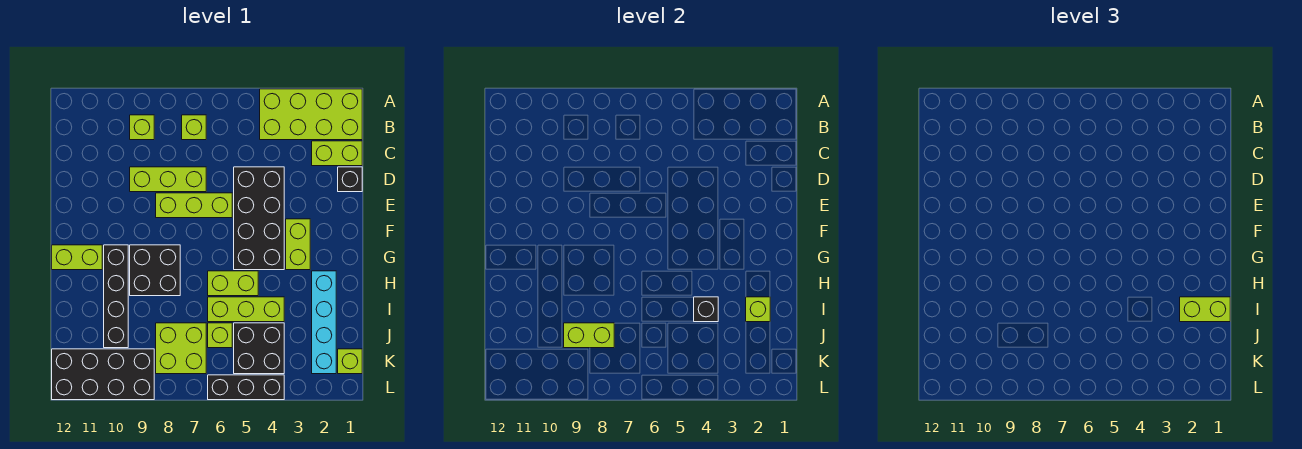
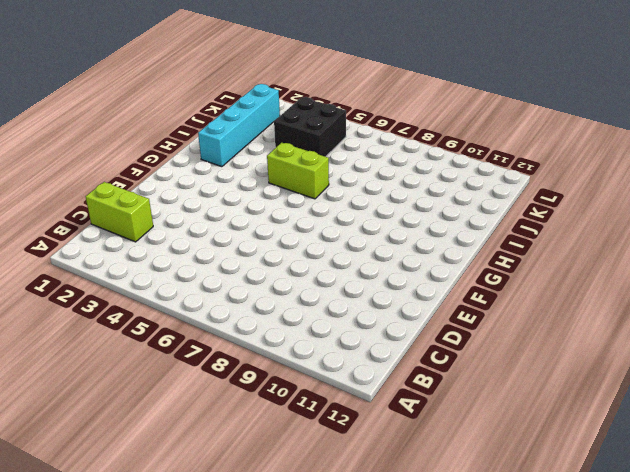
none -> lime 2x4 brick [260,89,362,140]
none -> lime 1x1 brick [182,115,206,140]
none -> lime 1x1 brick [130,115,154,140]

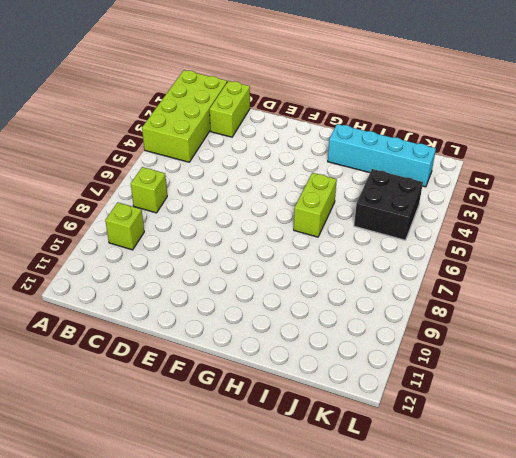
none -> black 1x1 brick [338,167,362,192]
none -> black 2x4 brick [234,167,284,270]
none -> lime 1x3 brick [130,167,206,192]

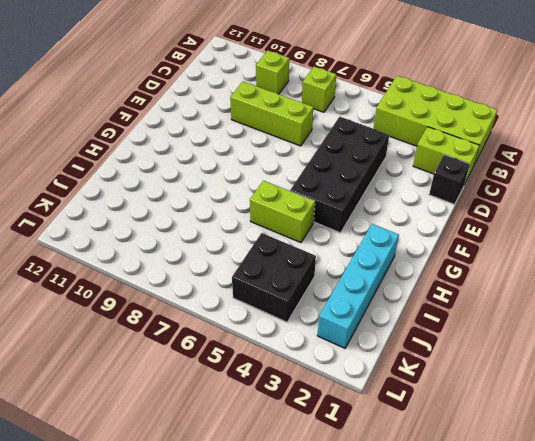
none -> lime 1x3 brick [156,193,232,218]
none -> lime 1x2 brick [286,219,310,270]
none -> black 2x2 brick [130,245,180,296]

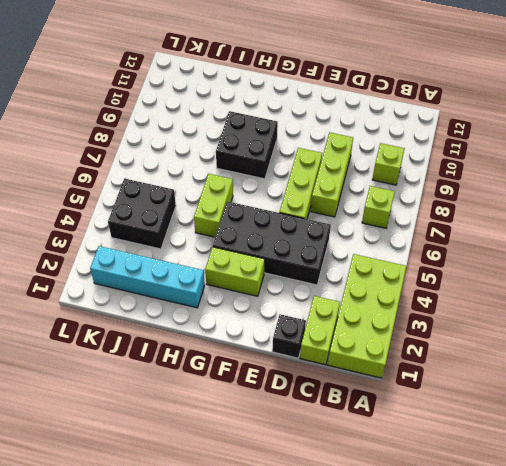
none -> black 1x4 brick [104,245,128,348]
none -> lime 1x2 brick [52,245,102,270]
none -> lime 1x3 brick [208,297,284,322]

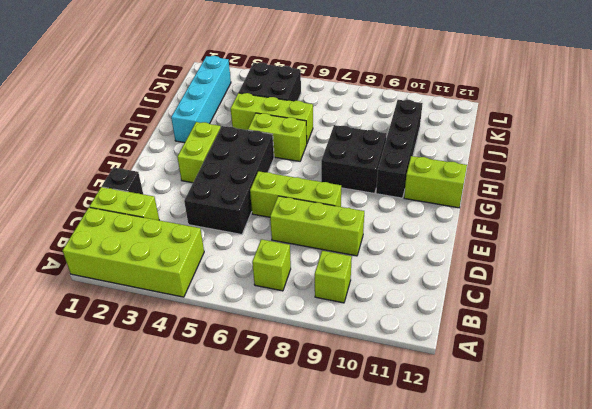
none -> lime 1x1 brick [208,323,232,348]
none -> lime 2x2 brick [156,323,206,374]
none -> lime 1x1 brick [338,349,362,374]

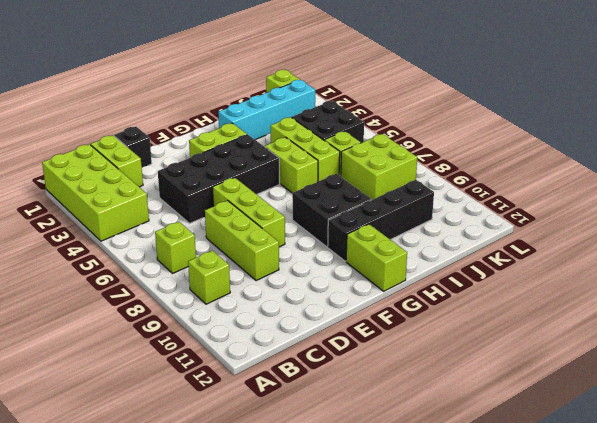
none -> black 2x4 brick [52,349,154,400]
none -> black 1x3 brick [208,375,284,400]
none -> lime 1x1 brick [746,297,770,322]

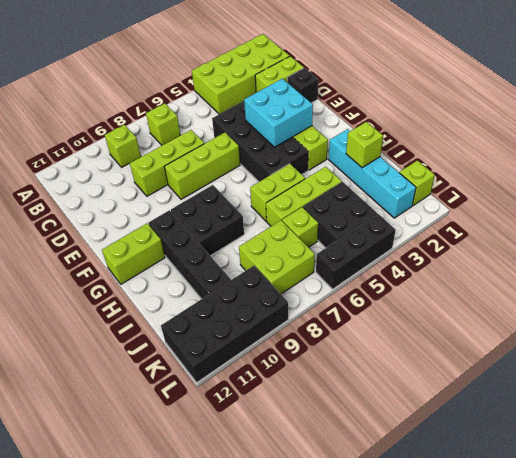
cyan 2x2 brick [244,79,313,147] -> none
none -> black 1x1 brick [694,297,718,322]
none -> lime 1x2 brick [564,323,614,348]
none -> lime 1x2 brick [1180,297,1230,322]

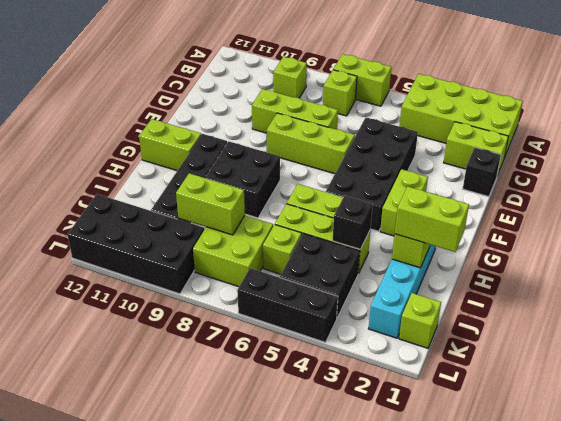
lime 1x2 brick [333,54,391,106] -> none

